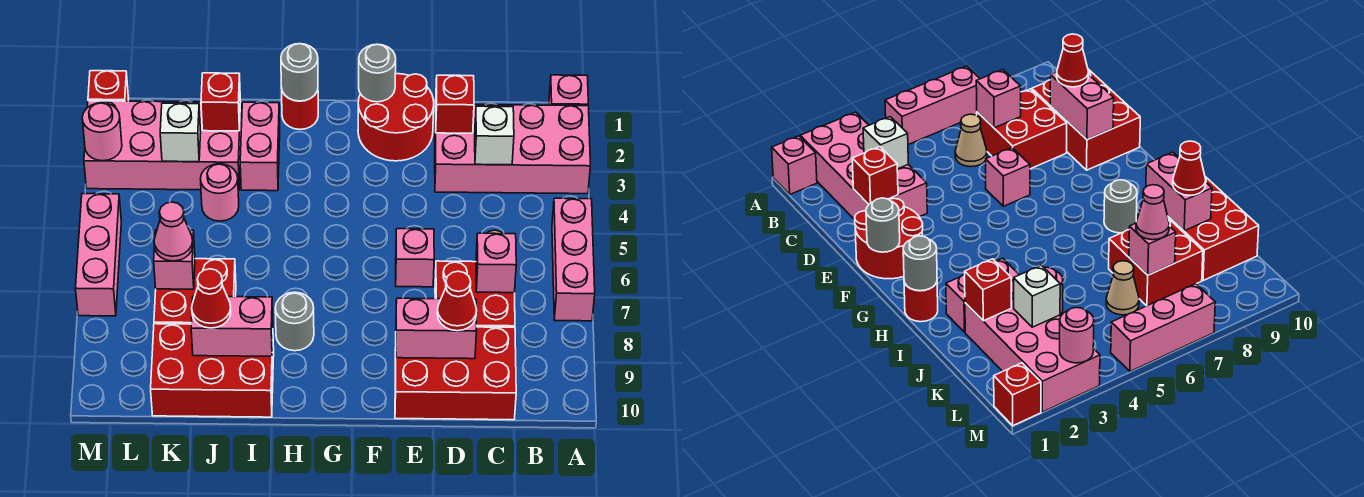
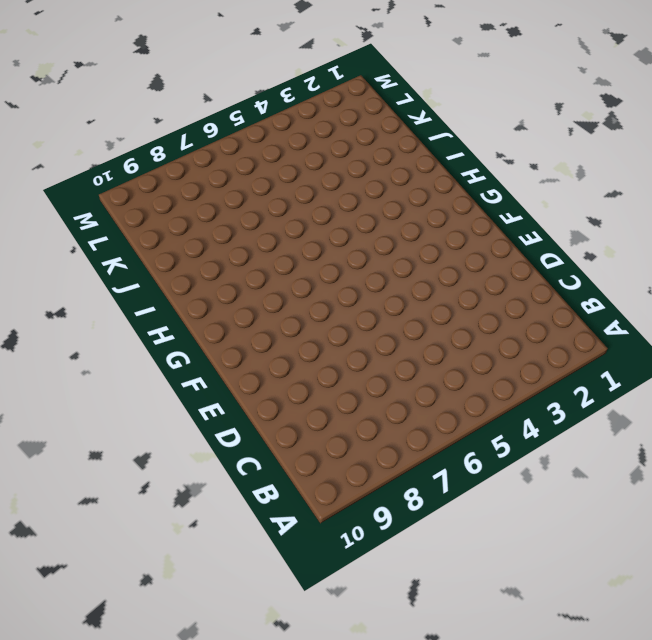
none -> pink 1x1 brick [549,75,588,106]
none -> pink 2x4 brick [435,105,590,194]
none -> pink 1x3 brick [552,198,595,321]
none -> tan 1x1 cone [955,114,987,167]

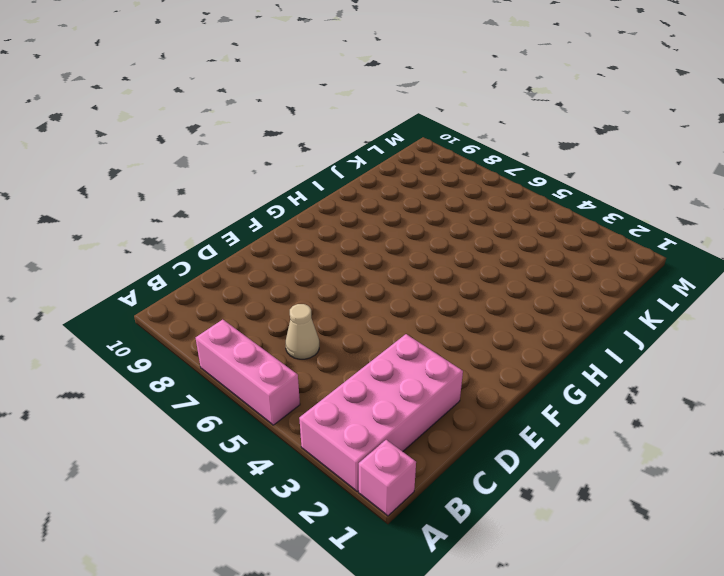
none -> red 2x2 brick [435,261,515,327]
none -> red 2x3 brick [395,327,516,420]
none -> red 2x2 round brick [358,74,434,161]
none -> pink 1x1 brick [396,229,434,287]

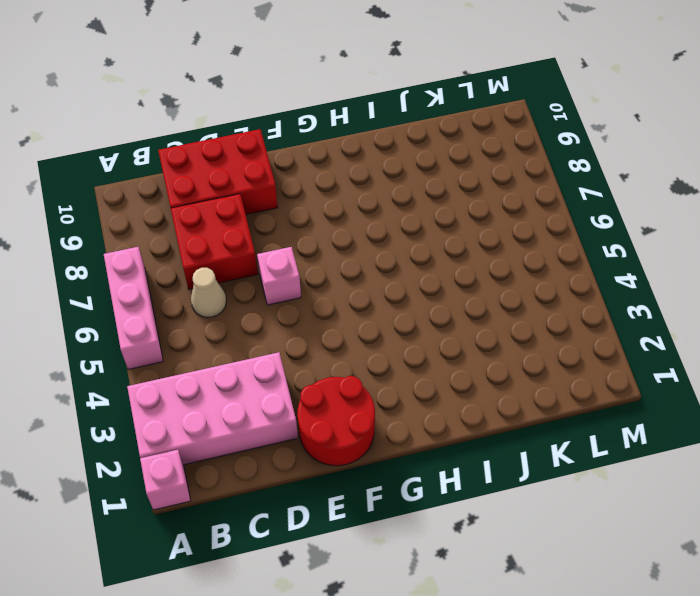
none -> red 1x1 round brick [281,87,318,129]
none -> grey 1x1 round brick [275,292,314,351]
none -> pink 1x2 brick [240,102,280,191]
none -> red 2x3 brick [151,324,274,417]

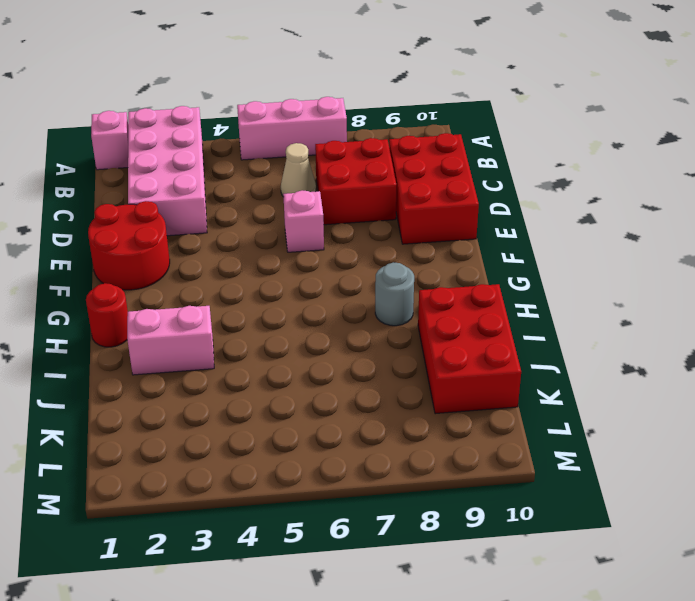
none -> pink 2x4 brick [84,101,241,190]
none -> pink 1x1 round brick [200,164,239,221]
none -> red 2x2 brick [154,259,236,324]
none -> tan 1x1 cone [1106,261,1139,315]

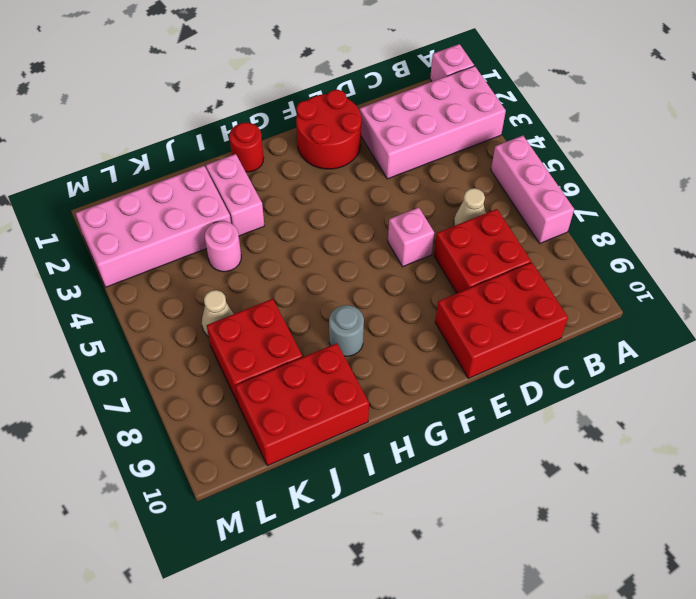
none -> red 1x1 brick [88,71,128,101]
none -> pink 1x3 brick [76,194,121,316]
none -> white 1x1 brick [475,106,514,165]
none -> pink 1x1 brick [476,233,516,293]

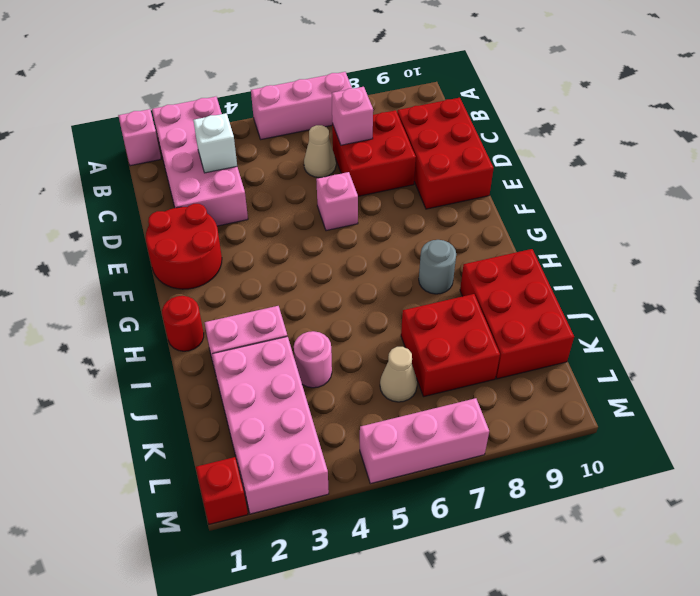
none -> red 1x1 brick [436,75,474,133]
none -> pink 1x2 brick [396,298,476,359]
none -> grey 1x1 round brick [359,44,396,102]
none -> grey 1x1 round brick [281,44,318,101]

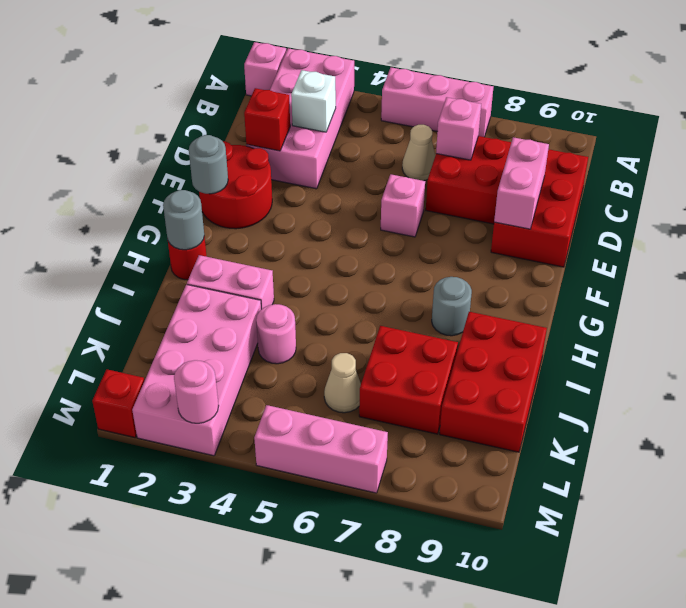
none -> pink 1x2 brick [191,296,273,356]
none -> red 1x1 brick [201,73,241,131]
none -> white 1x1 brick [160,103,201,162]
none -> pink 1x1 brick [154,230,195,289]

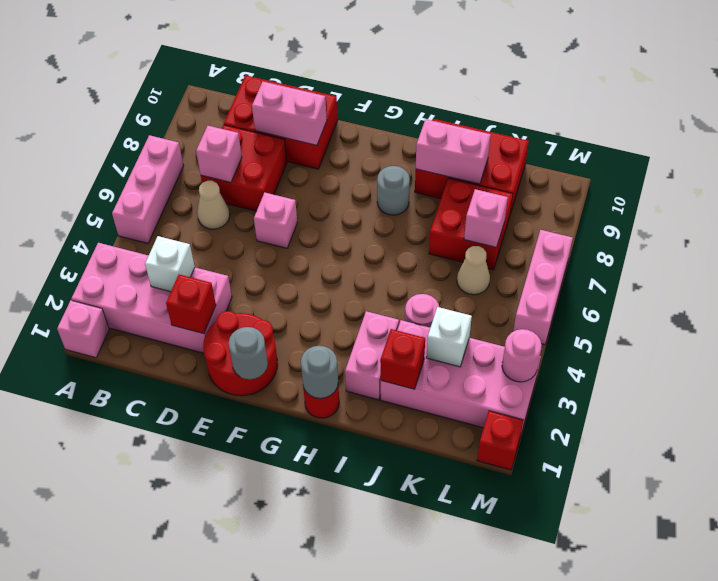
none -> red 1x1 cone [437,271,477,331]
none -> red 1x1 cone [192,269,231,328]
none -> pink 1x1 cone [154,202,193,261]

